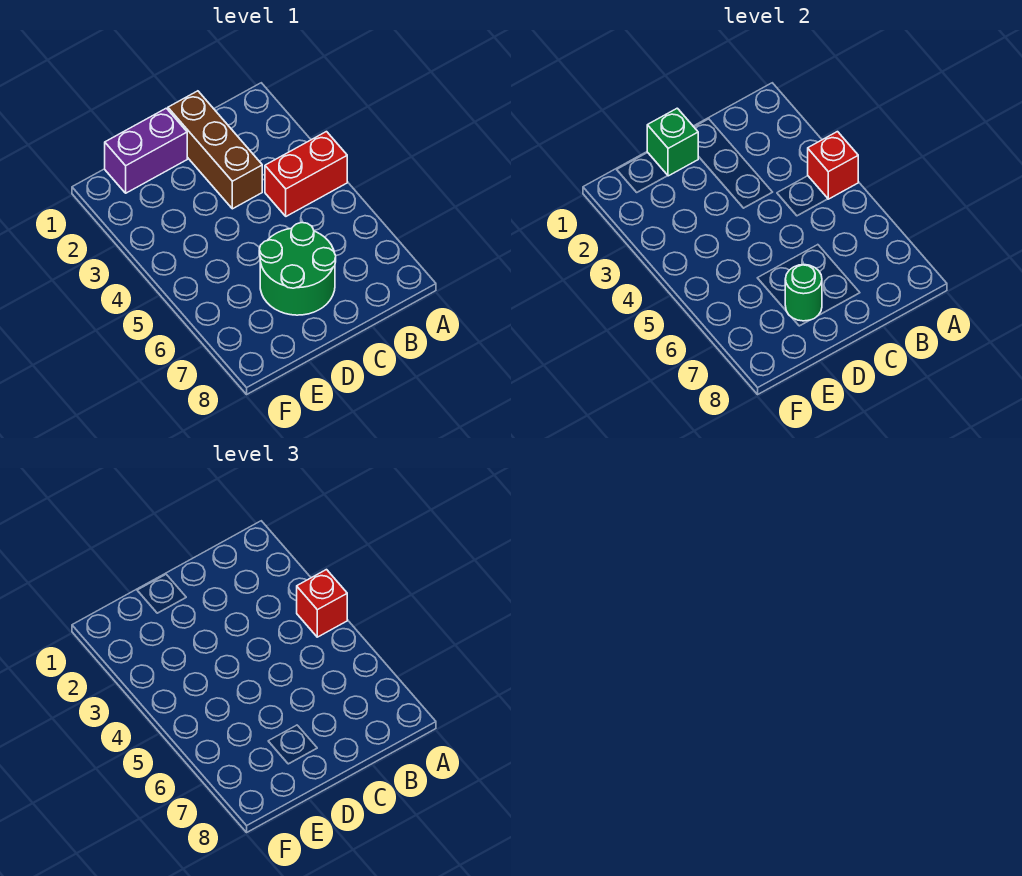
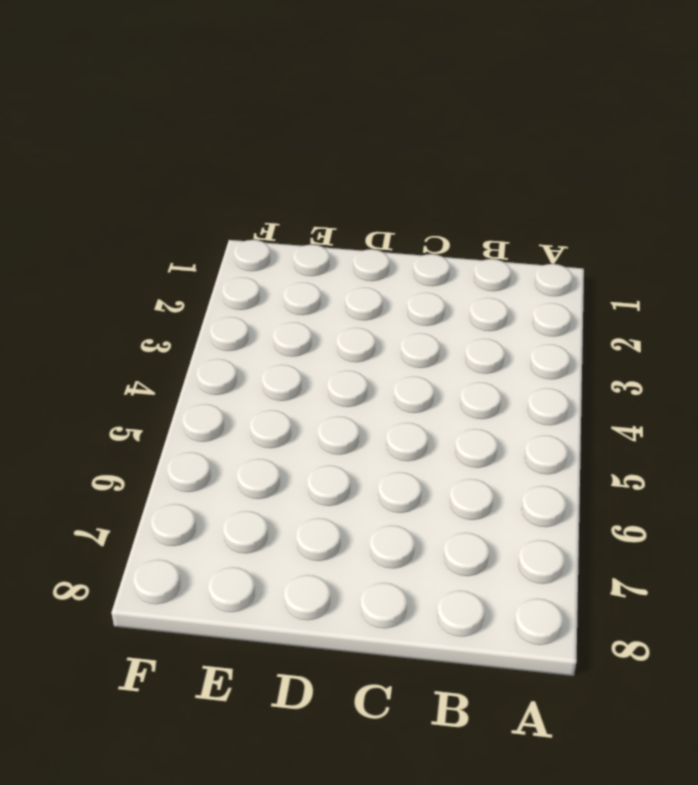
none -> red 1x2 brick [265,132,347,216]
none -> brown 1x3 brick [168,91,262,209]

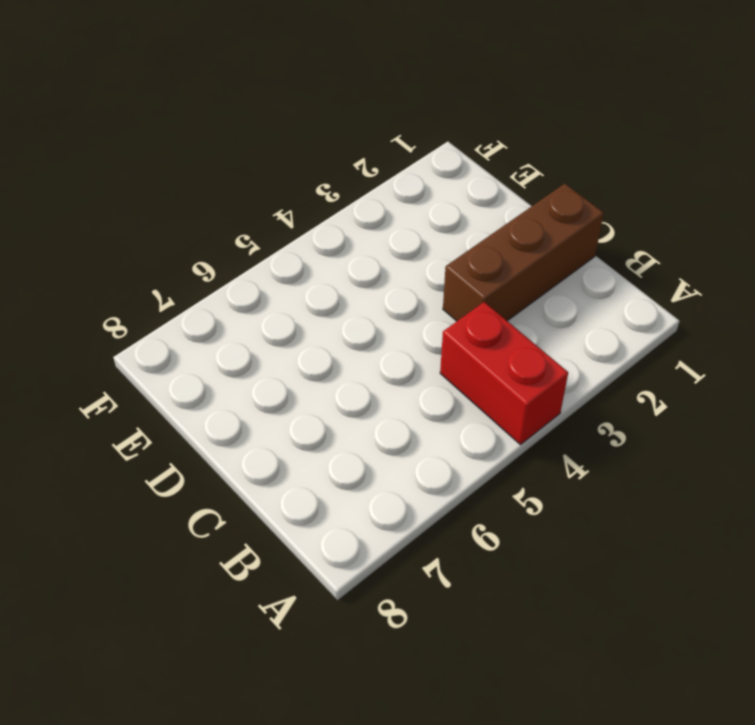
none -> green 2x2 round brick [259,223,336,315]
none -> purple 1x2 brick [105,108,187,193]

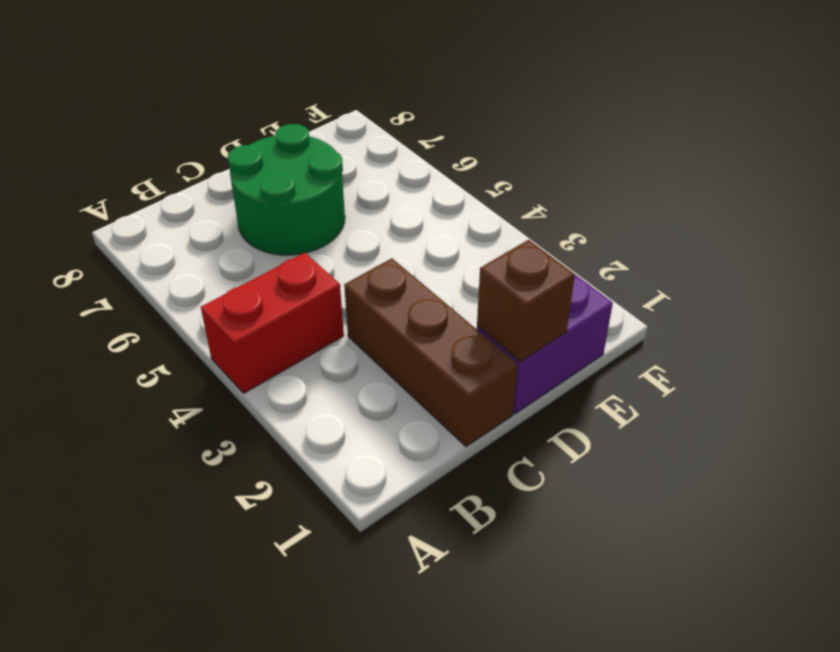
brown 1x1 brick [477,240,575,361] -> green 1x1 brick [647,108,698,176]
none -> red 1x1 brick [808,132,858,199]
none -> green 1x1 round brick [785,265,822,321]

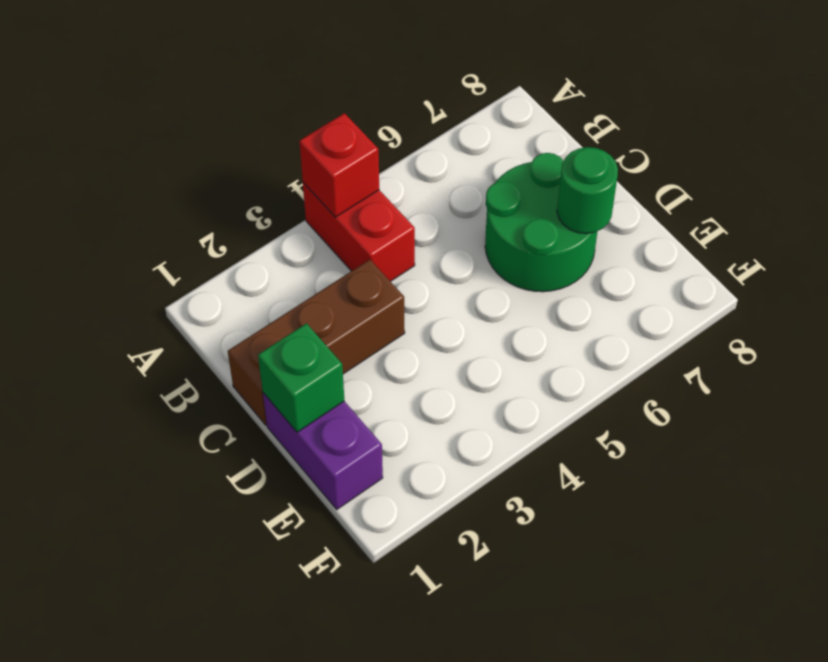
none -> red 1x1 brick [297,570,347,637]

